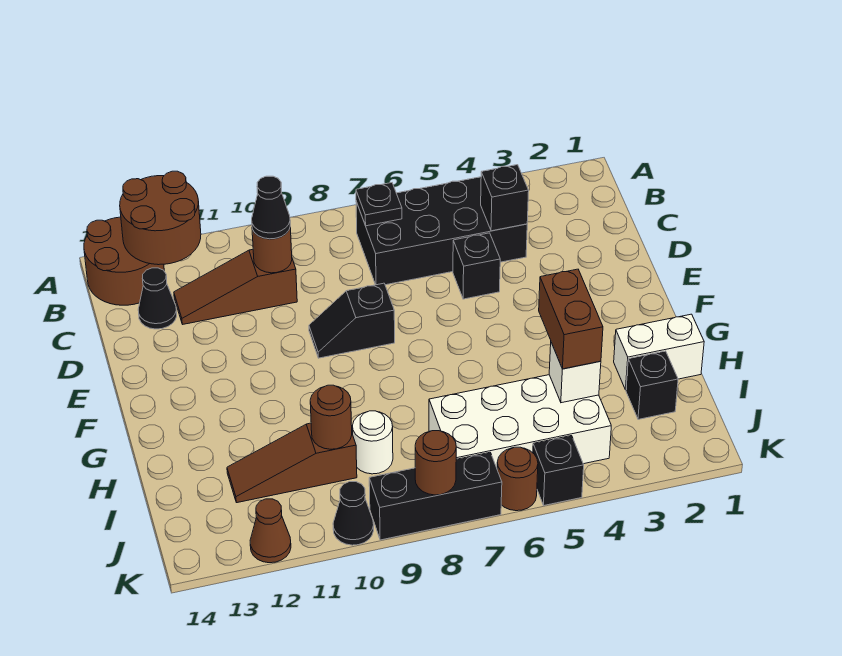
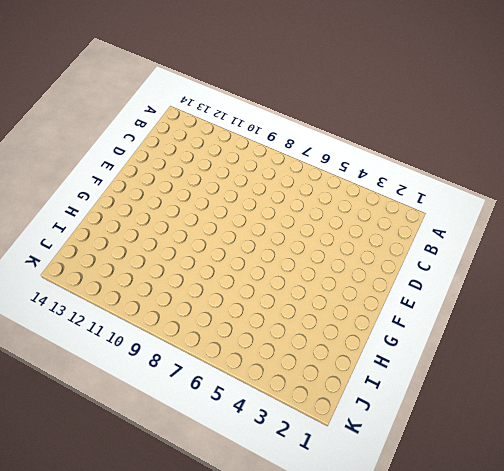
none -> brown 2x2 round brick [84,217,164,305]
none -> black 2x4 brick [356,177,527,285]
none -> brown 1x3 slope [174,249,297,324]

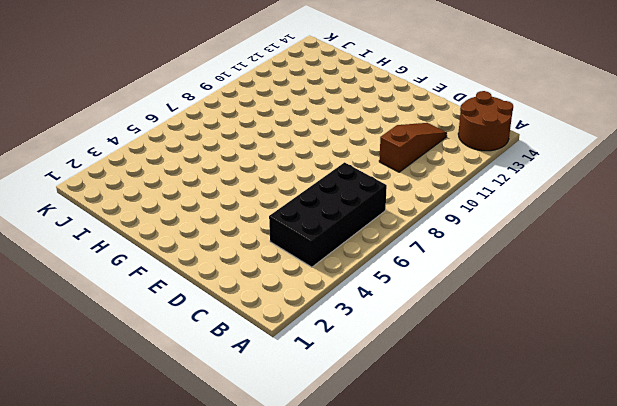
none -> black 1x1 cone [138,268,177,329]
none -> black 1x1 brick [453,233,500,299]
none -> black 1x2 slope [309,283,395,358]

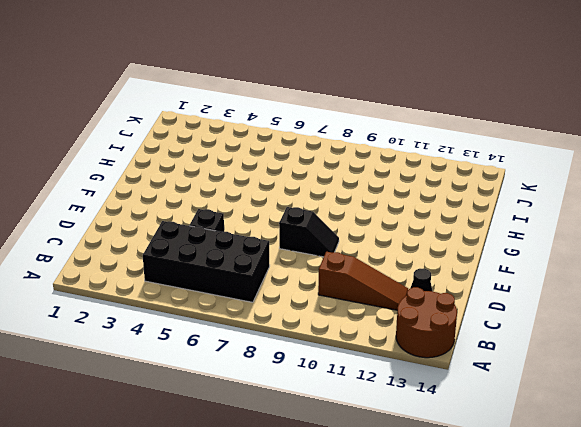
none -> white 1x2 brick [614,314,704,390]
none -> black 1x1 brick [626,351,678,419]
none -> white 2x4 brick [429,375,611,468]

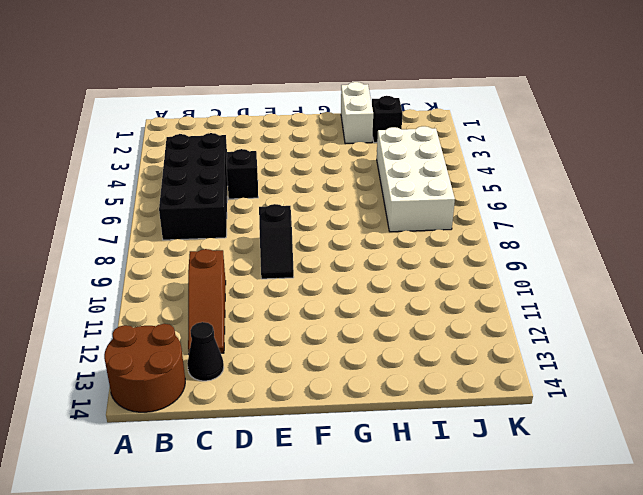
none -> white 1x1 round brick [352,411,393,474]
none -> brown 1x3 slope [227,423,357,503]
none -> black 1x1 brick [533,436,584,505]

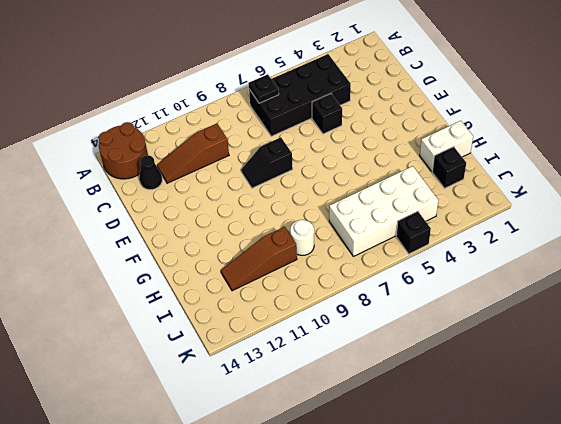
none -> brown 1x1 round brick [497,447,538,511]
none -> black 1x3 brick [369,453,502,540]
none -> black 1x1 cone [333,482,374,545]

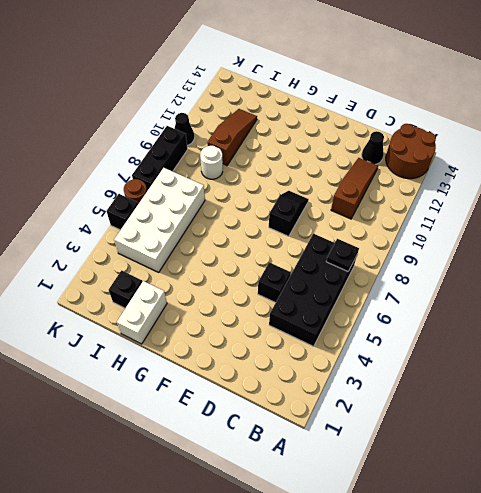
none -> brown 1x1 cone [250,499,291,563]
none -> brown 2x2 round brick [120,171,201,265]
none -> black 1x1 brick [481,165,529,231]

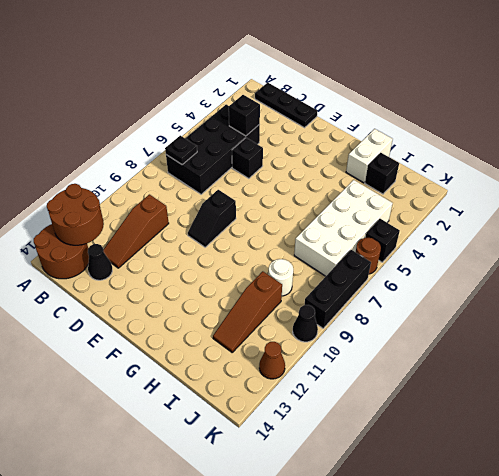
black 1x3 plate [255,83,318,128] -> none
none -> brown 1x1 round brick [252,228,292,273]
none -> white 1x1 brick [549,343,601,403]
none -> brown 1x1 round brick [310,385,352,449]

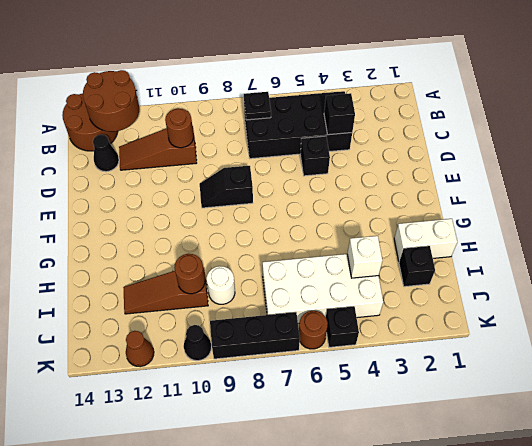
none -> brown 1x1 round brick [415,431,456,495]
none -> black 1x1 cone [252,176,290,239]
none -> brown 1x2 brick [539,269,603,369]

